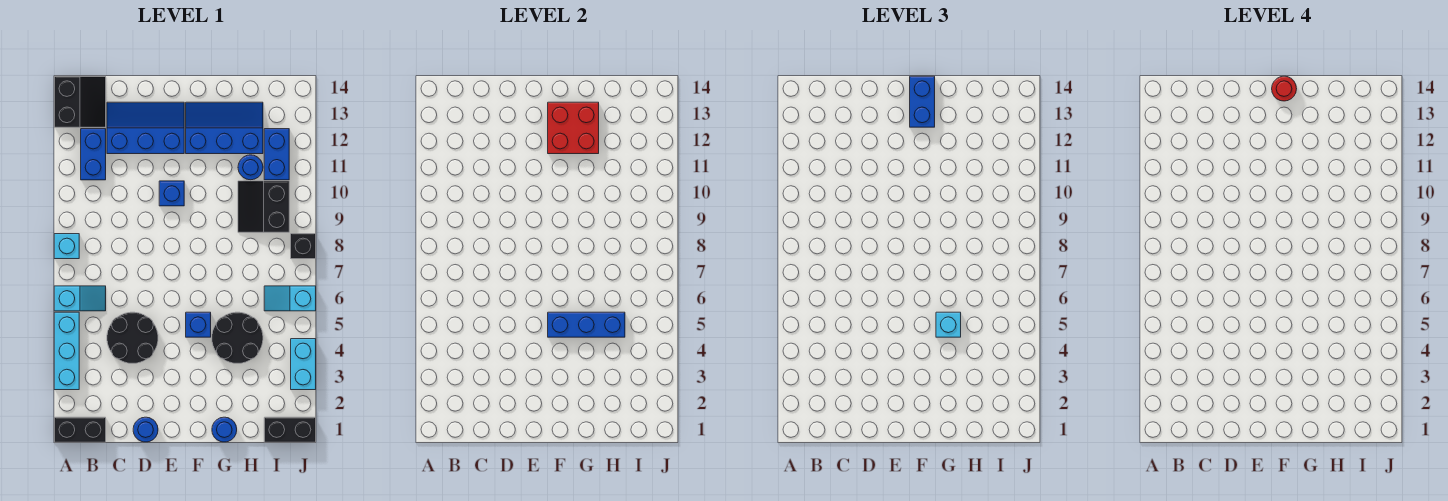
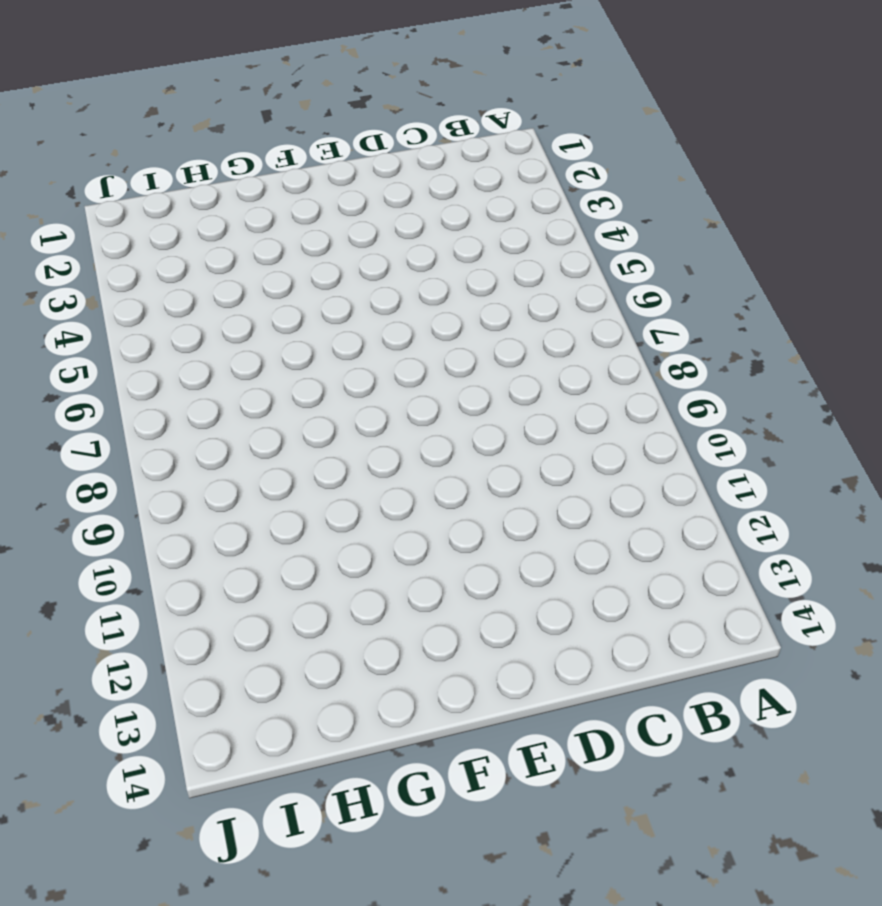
none -> black 1x2 brick [54,417,106,442]
none -> cyan 1x3 brick [54,312,79,390]
none -> cyan 1x2 slope [54,286,106,311]

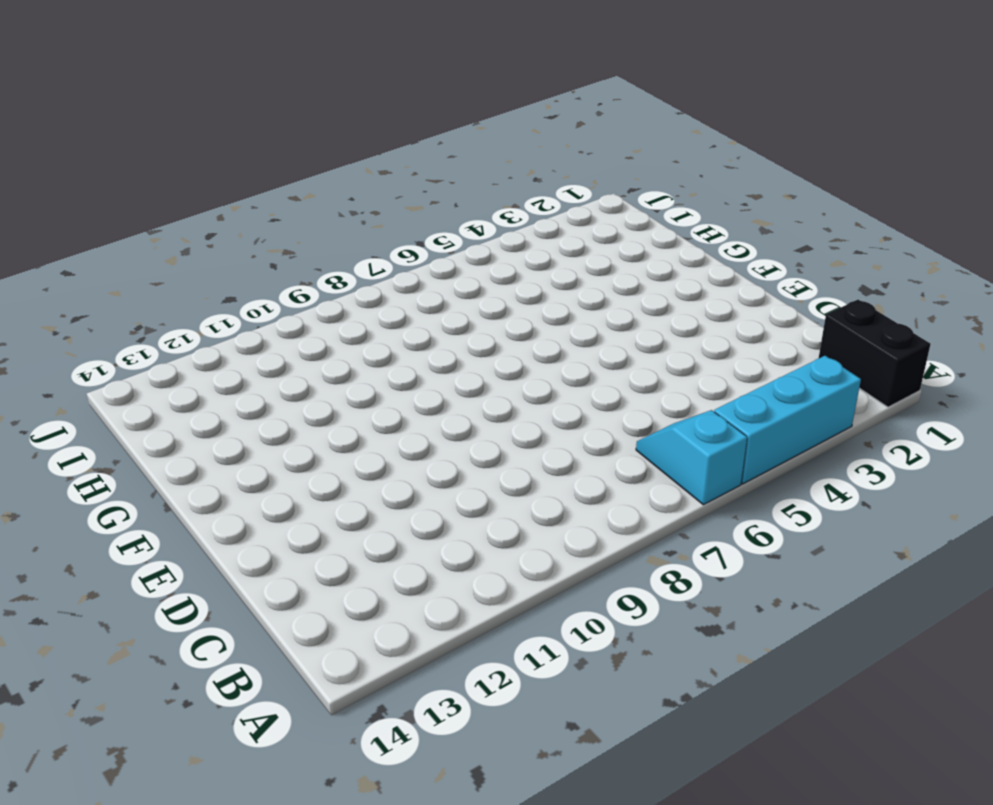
none -> cyan 1x1 brick [54,234,79,259]
none -> black 2x2 slope [54,76,106,127]
none -> blue 1x2 brick [81,129,106,180]

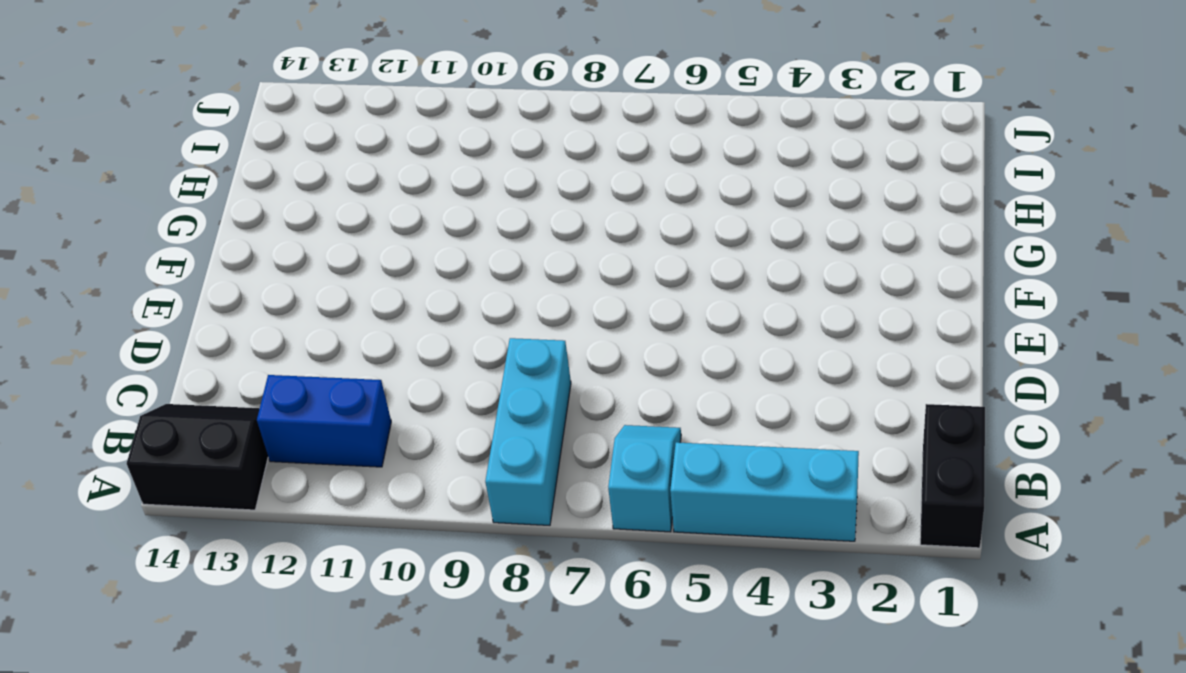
cyan 1x3 brick [485,338,571,525] -> cyan 1x1 brick [54,234,79,259]
none -> black 2x2 round brick [107,312,158,363]
none -> blue 2x3 slope [107,102,184,154]
none -> blue 1x1 round brick [133,417,158,442]

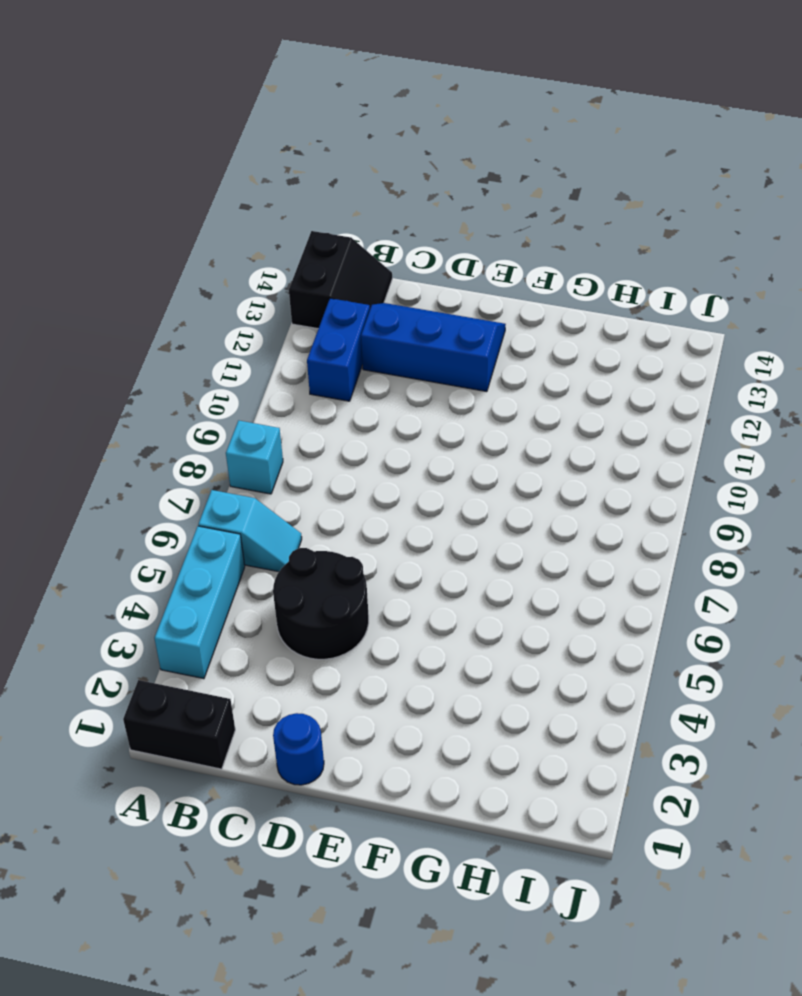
none -> blue 1x1 brick [159,181,184,206]
none -> blue 1x1 brick [186,312,211,337]
none -> blue 2x3 slope [186,102,263,154]

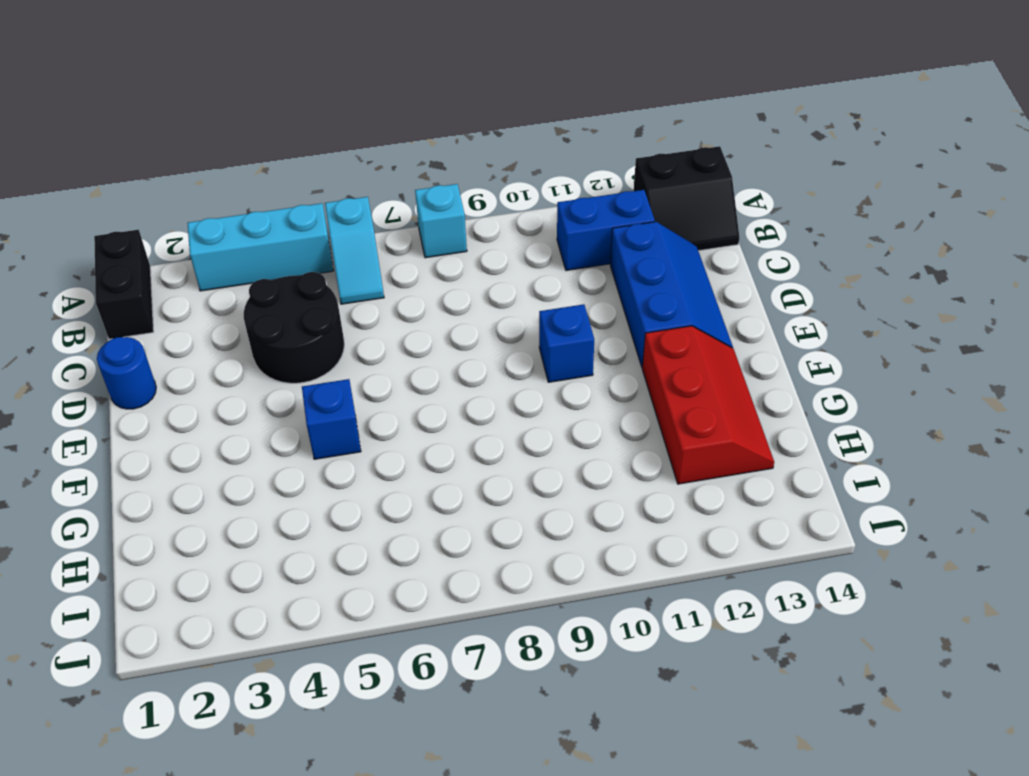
red 2x3 slope [642,326,774,484] -> blue 2x3 slope [186,102,263,154]
none -> blue 1x1 round brick [212,417,237,442]
none -> black 2x2 round brick [212,312,263,363]
none -> black 2x2 slope [238,181,289,232]

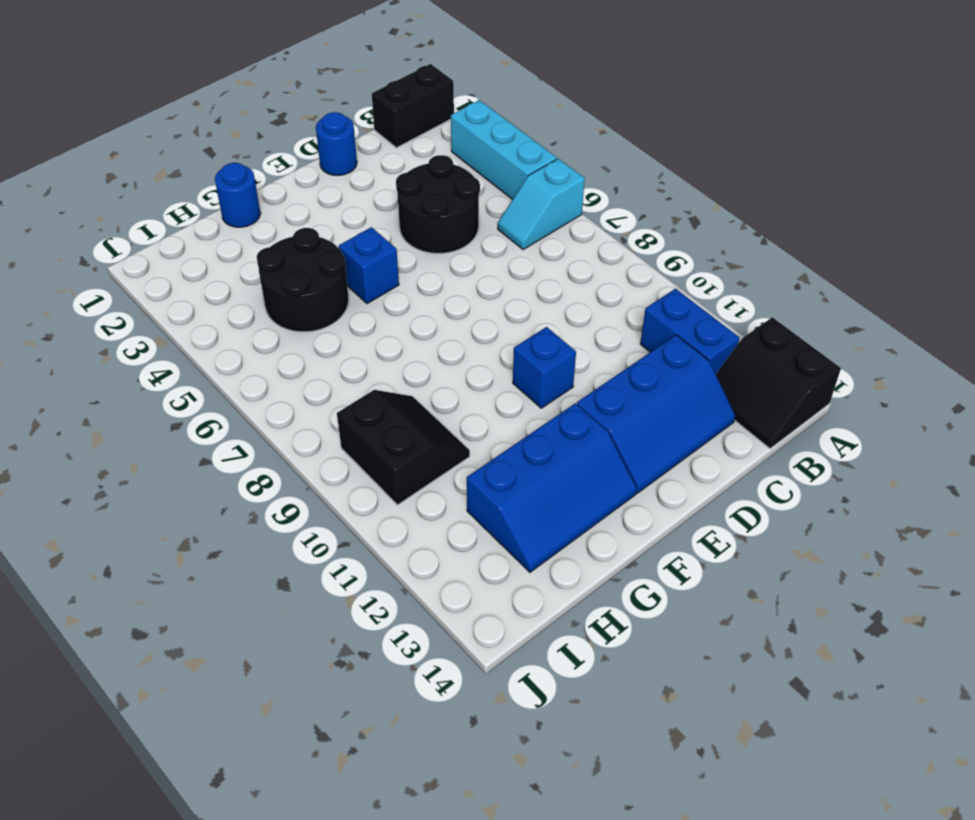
none -> cyan 1x1 brick [54,234,79,259]
none -> blue 1x1 round brick [238,155,263,180]
none -> black 1x2 brick [264,417,316,442]

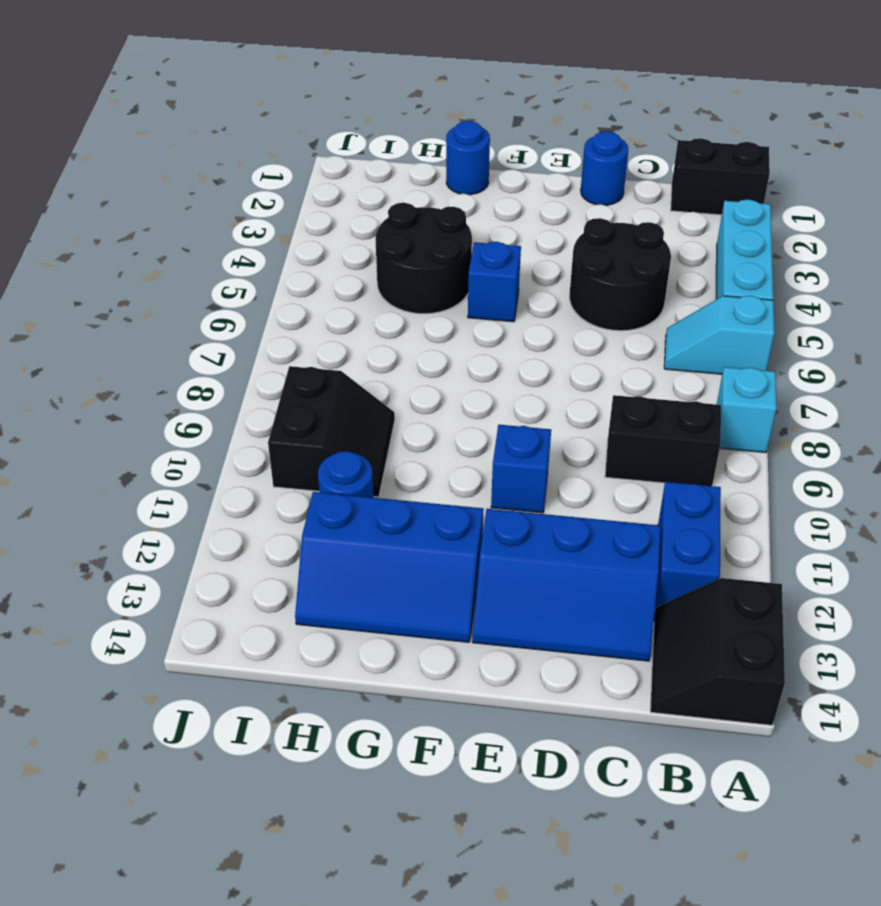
black 1x2 brick [605,395,721,486] -> black 1x2 brick moved to [264,417,316,442]
none -> cyan 1x2 slope [264,286,316,311]
none -> blue 1x2 brick [264,129,289,180]
none -> cyan 1x2 brick [291,339,316,390]

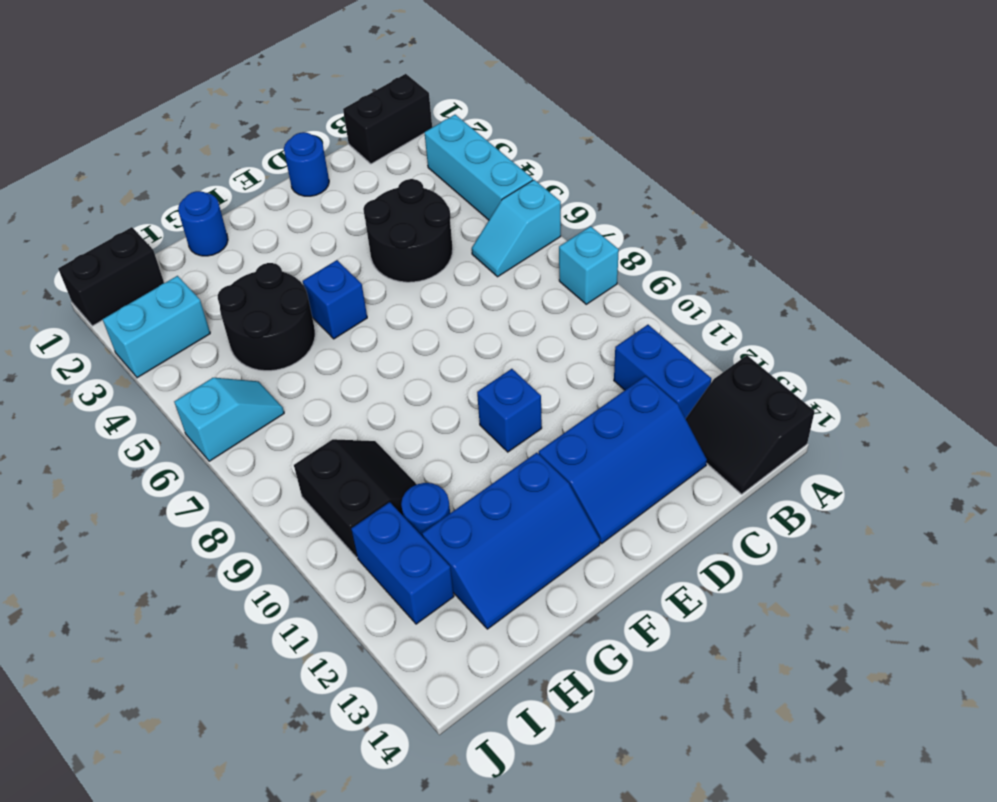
cyan 1x2 brick [103,276,210,378] -> cyan 1x2 brick turned to [291,339,316,390]
none -> black 1x1 brick [291,234,316,259]
none -> blue 1x3 brick [548,312,625,337]
none -> red 2x2 brick [548,102,599,154]

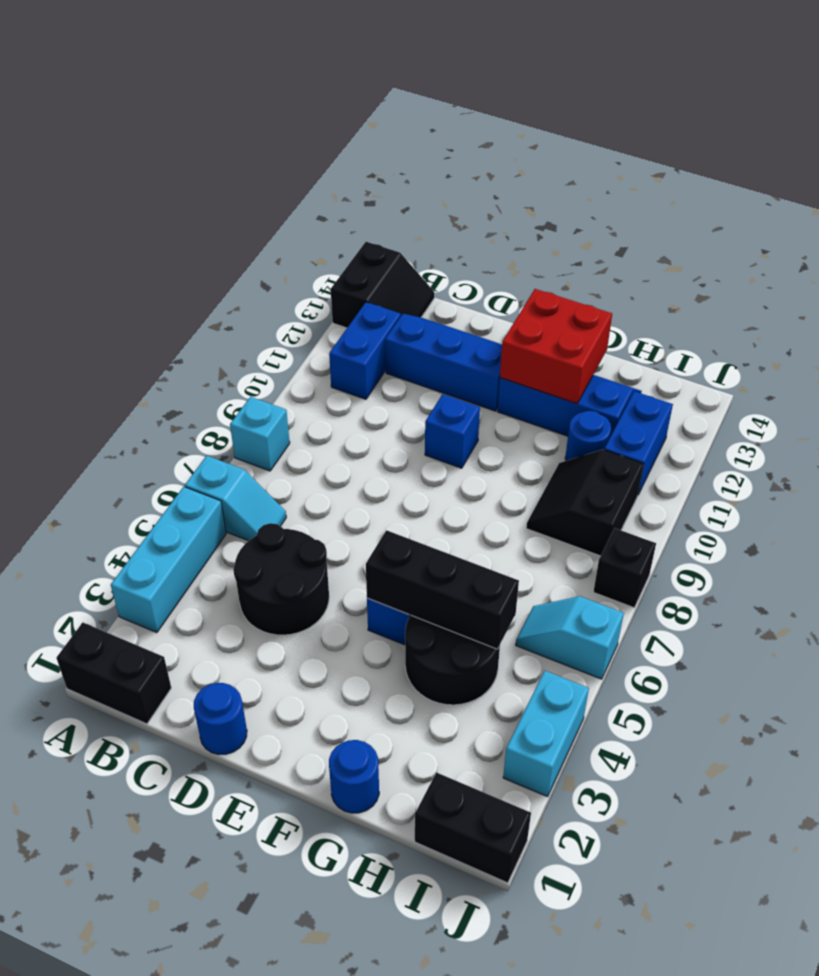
black 1x3 brick [366,530,519,649] -> blue 1x3 brick [548,312,625,337]
none -> blue 1x2 brick [910,76,935,127]
none -> cyan 1x1 brick [936,312,961,337]
none -> red 1x1 round brick [1272,76,1297,101]

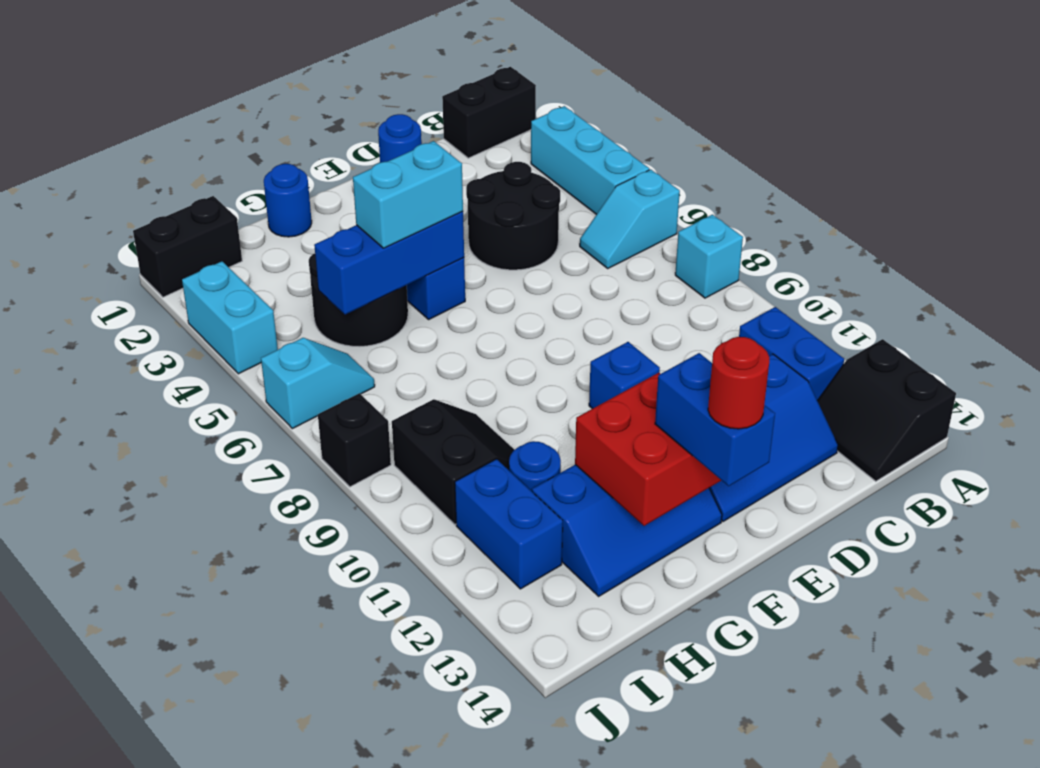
cyan 1x2 brick [353,141,463,248] -> cyan 1x1 brick [936,312,961,337]

